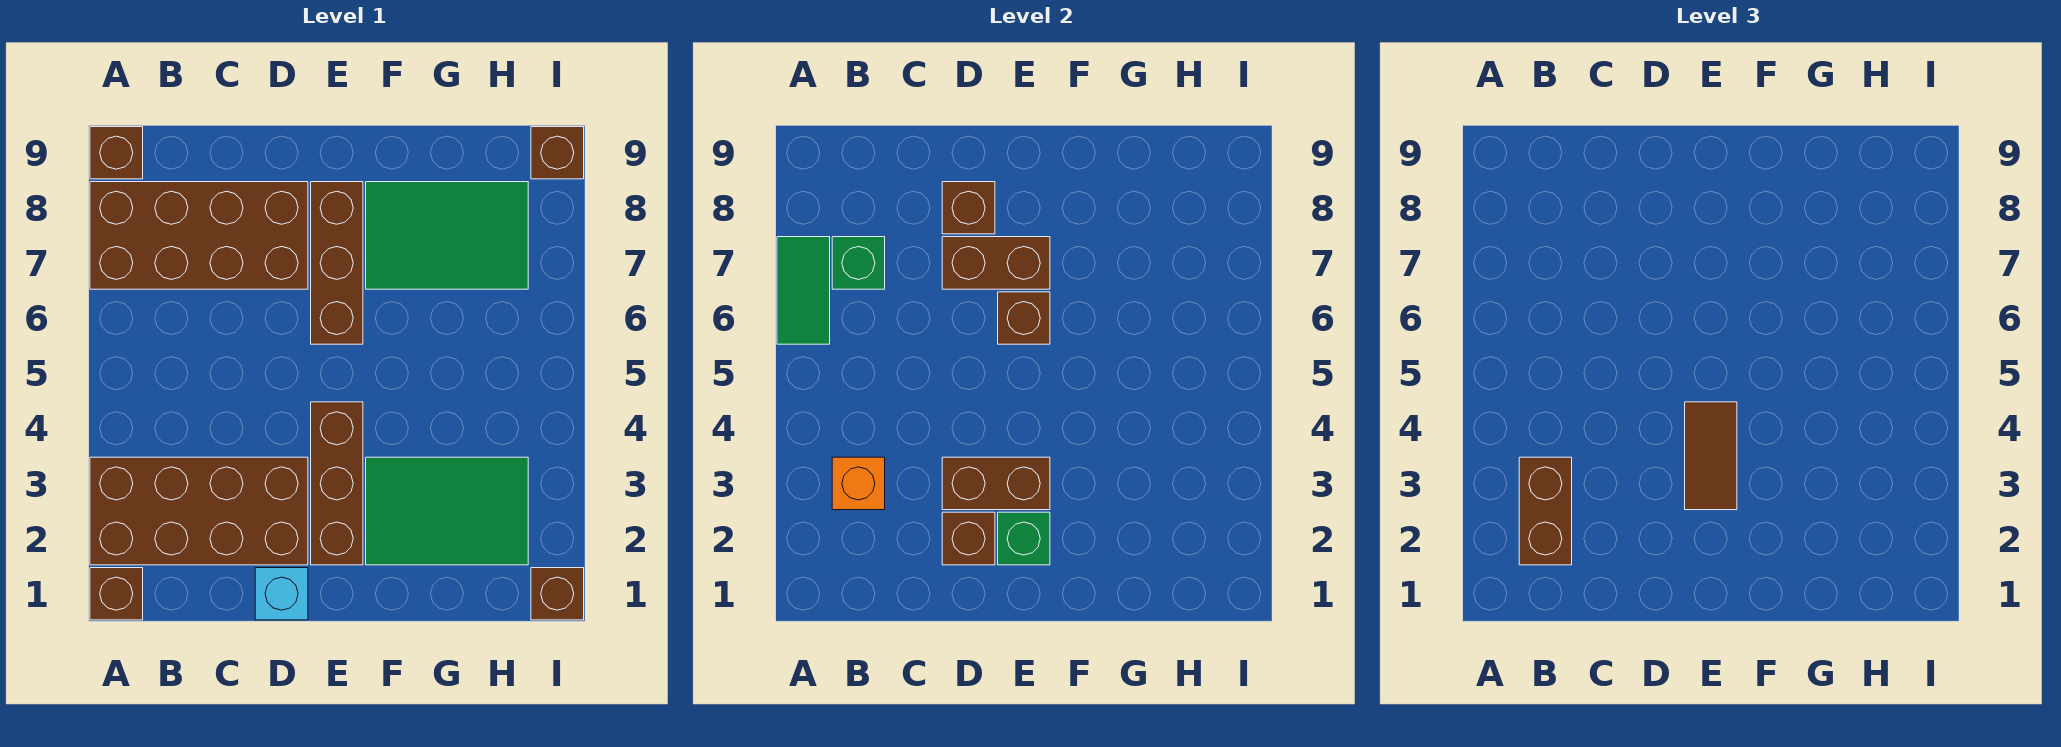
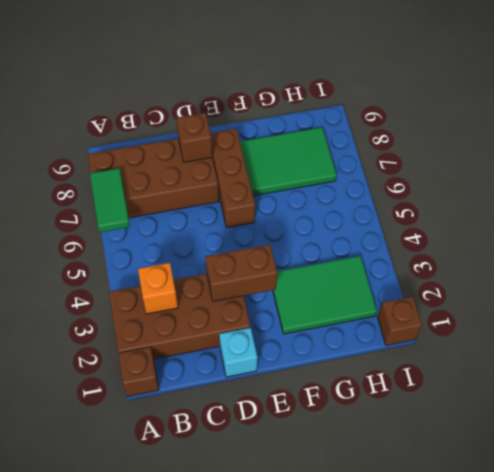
none -> brown 1x1 brick [90,127,143,179]
none -> brown 1x3 brick [311,402,363,565]
none -> brown 1x1 brick [531,127,584,179]

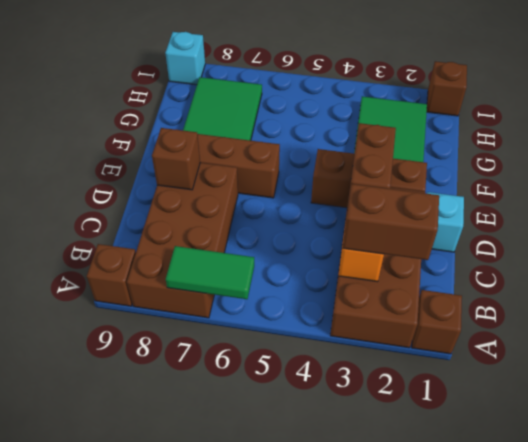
cyan 1x1 brick [165,32,205,85] -> brown 1x1 brick [531,127,584,179]
none -> green 1x1 brick [832,237,885,289]
none -> brown 1x1 brick [942,512,995,565]
none -> brown 1x2 brick [942,237,1050,289]

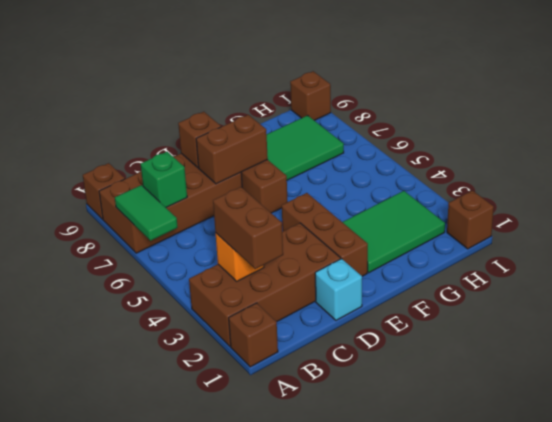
none -> brown 1x1 brick [942,512,995,565]
none -> brown 1x2 brick [942,457,1050,510]
none -> green 1x1 brick [998,512,1050,565]

